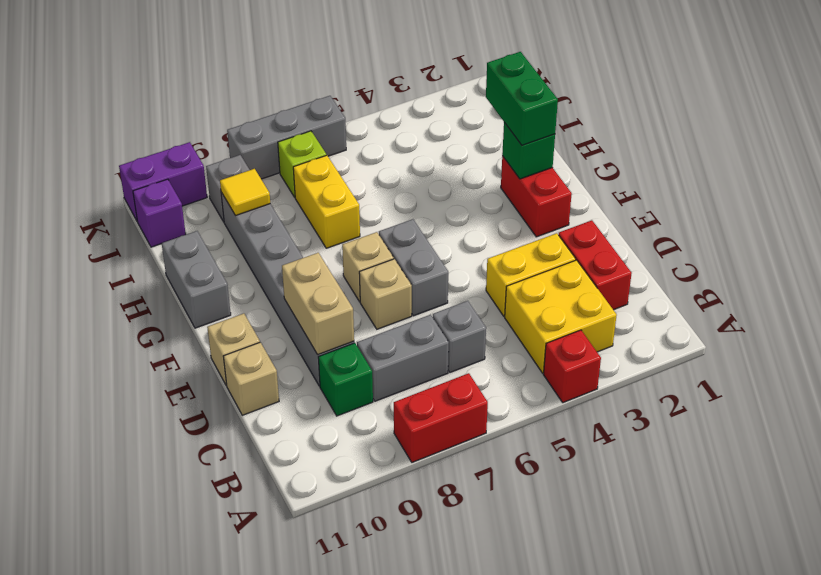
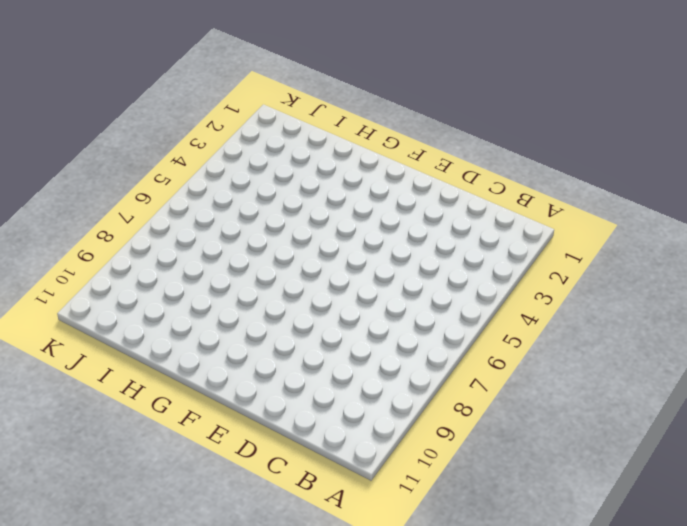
none -> red 1x1 brick [543,330,601,403]
none -> red 1x2 brick [394,373,488,462]
none -> yellow 2x2 brick [505,260,617,373]

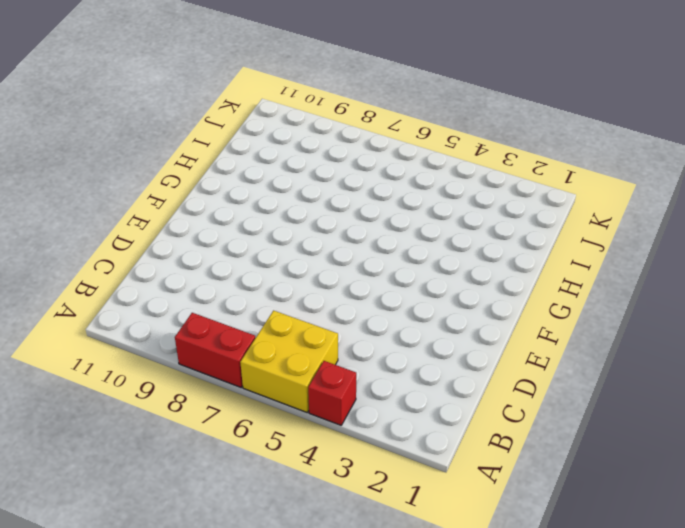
yellow 2x2 brick [240,311,338,412] -> yellow 2x2 brick moved to [505,260,617,373]
none -> red 1x2 brick [559,220,632,310]
none -> grey 1x1 brick [433,301,486,372]
none -> grey 1x2 brick [357,315,449,401]

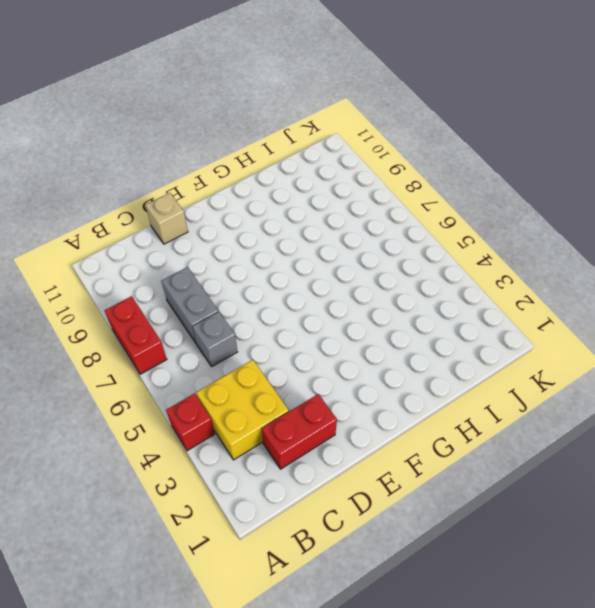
none -> green 1x1 brick [318,343,373,416]
none -> yellow 1x2 brick [486,233,576,316]
none -> grey 1x6 brick [221,192,354,386]

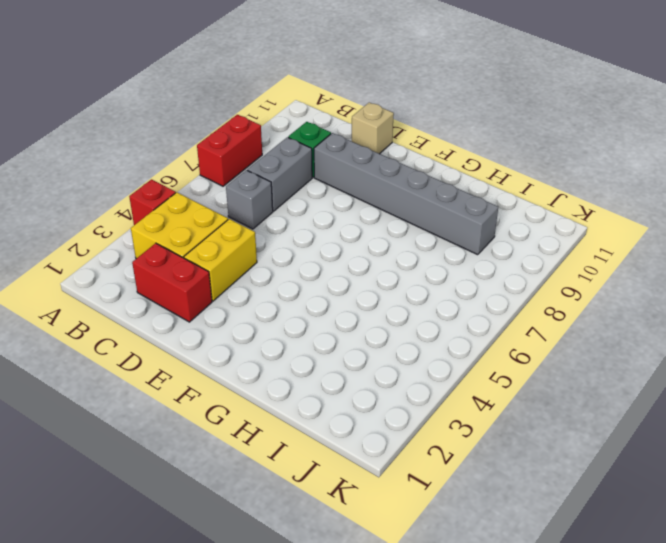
none -> grey 1x2 brick [379,219,448,316]
none -> tan 1x1 brick [359,259,412,329]
none -> tan 1x1 brick [207,313,260,386]

